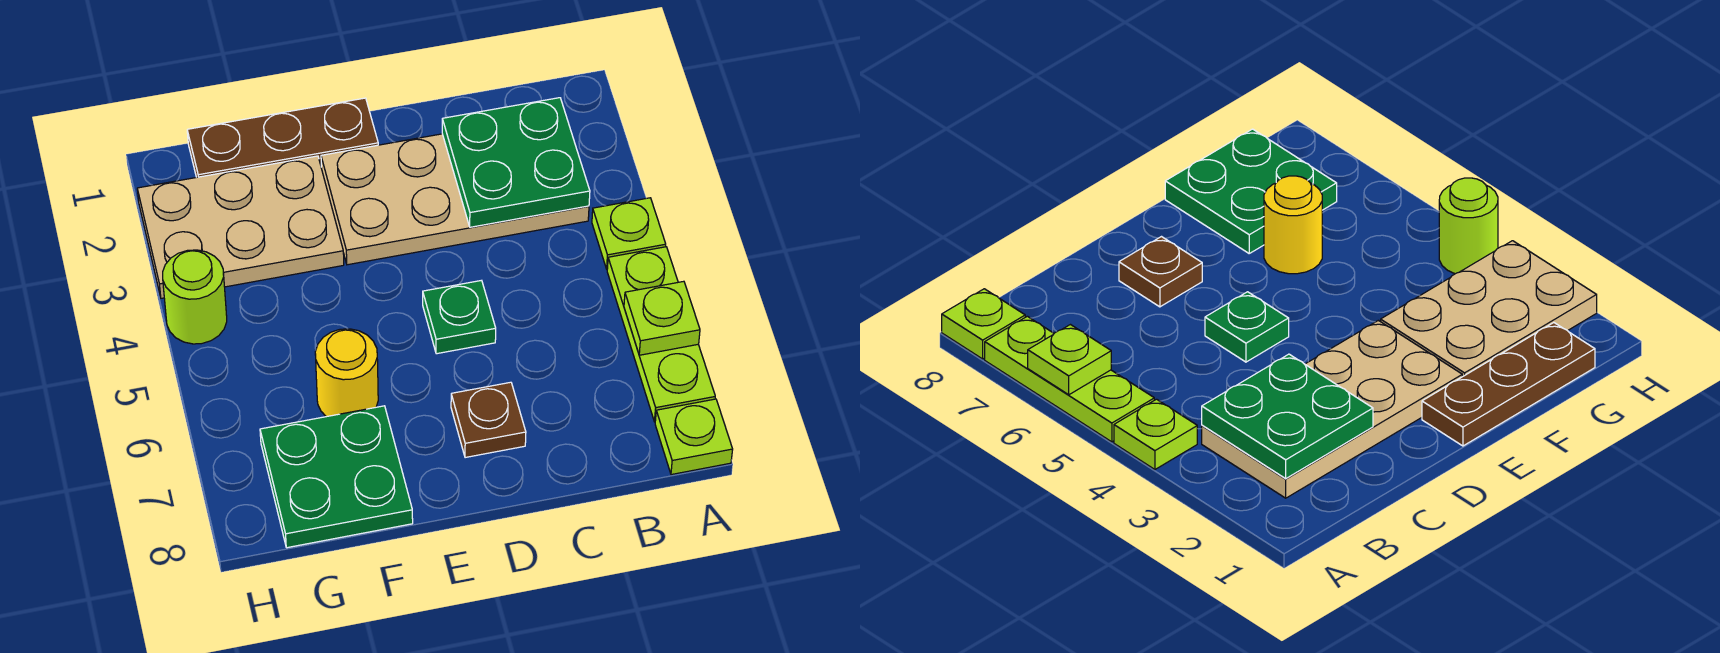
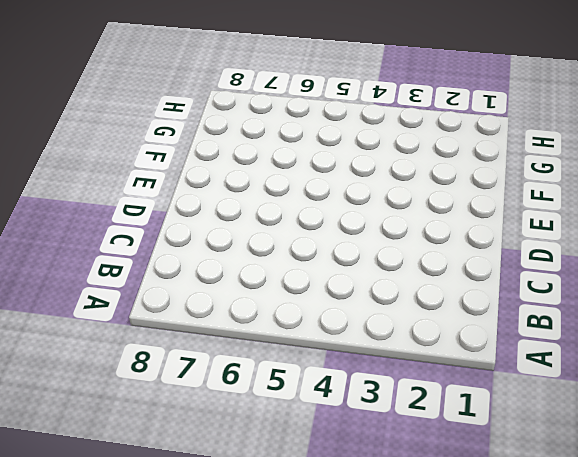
none -> lime 1x1 plate [592,198,666,269]
none -> lime 1x3 plate [607,247,715,422]
none -> lime 1x1 plate [655,399,733,475]

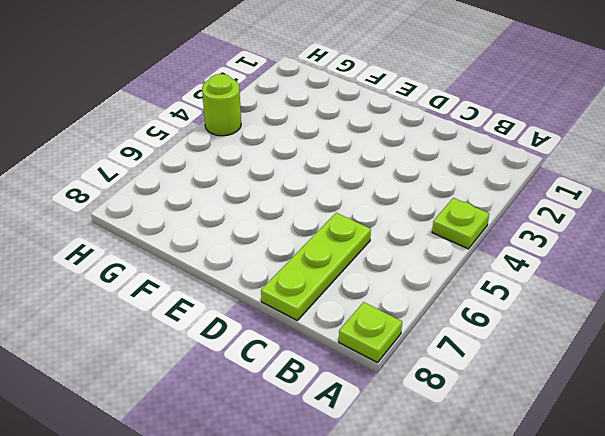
lime 1x3 plate [261,213,371,320] -> lime 1x3 plate moved to [607,247,715,422]
none -> tan 2x4 plate [321,134,589,265]
none -> green 1x1 plate [423,280,496,354]
none -> brown 1x1 plate [451,382,526,458]

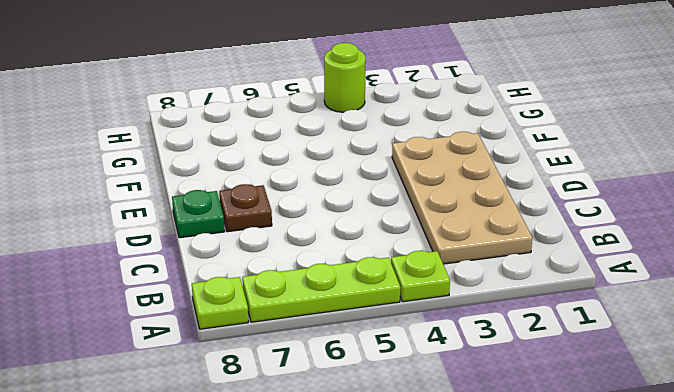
green 1x1 plate [172,190,225,238] -> green 1x1 plate moved to [423,280,496,354]
none -> brown 1x3 plate [187,98,378,177]
none -> tan 2x3 plate [137,156,344,298]
none -> yellow 1x1 round brick [315,329,378,417]

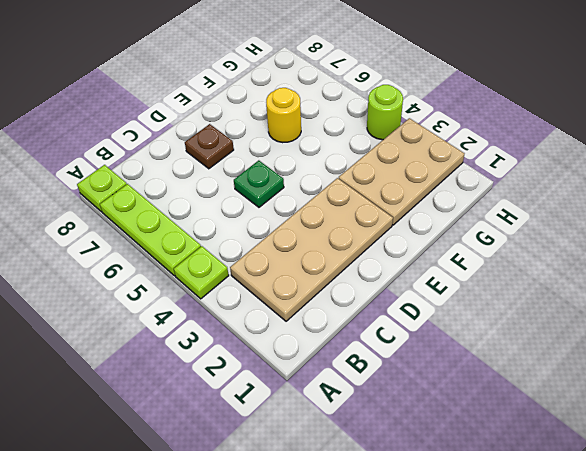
none -> brown 1x3 plate [187,98,378,177]
none -> green 2x2 plate [260,406,413,548]
none -> lime 1x1 plate [624,281,700,355]

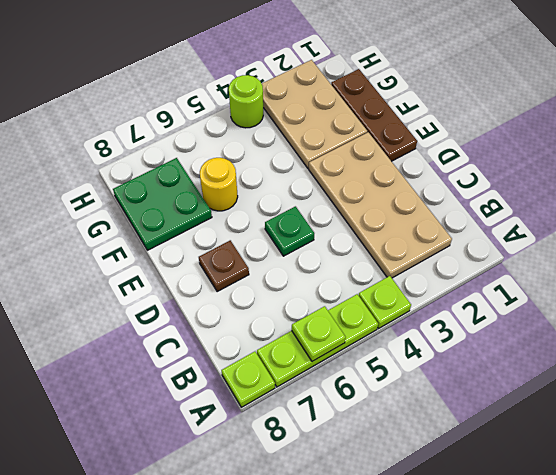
none -> green 2x2 plate [442,98,590,227]

